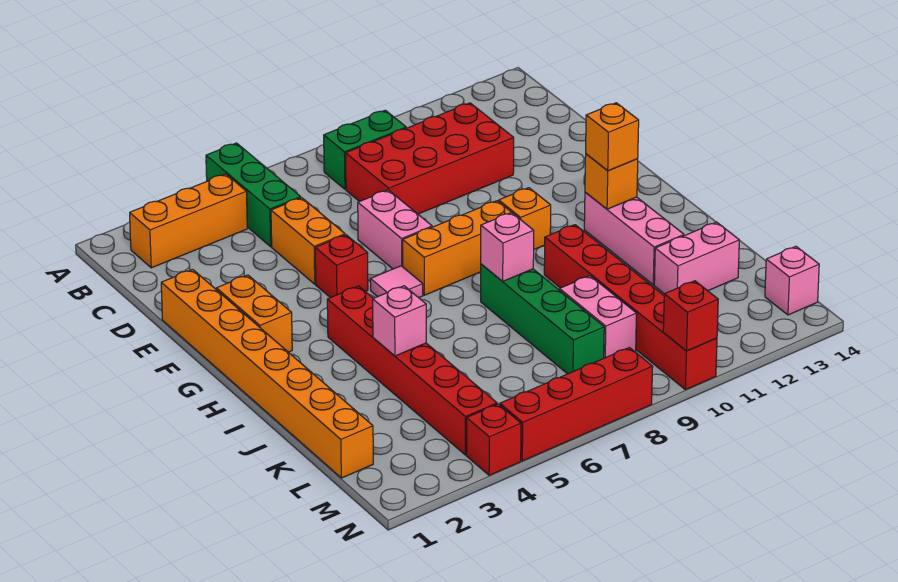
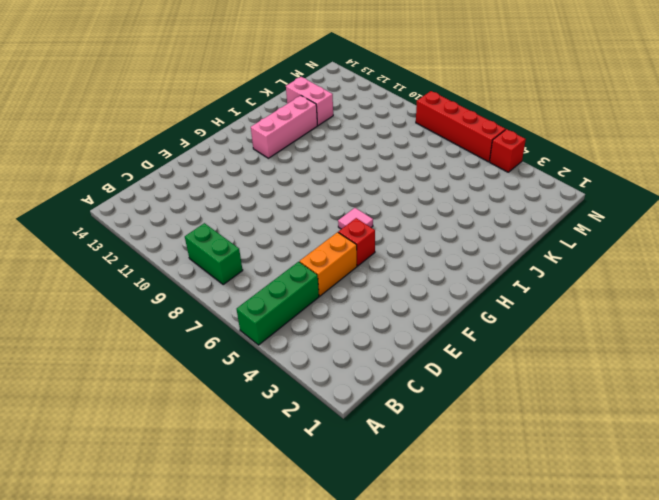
none -> orange 1x3 brick [130,174,247,268]
none -> red 2x4 brick [346,103,514,214]
none -> orange 1x8 brick [161,270,373,478]

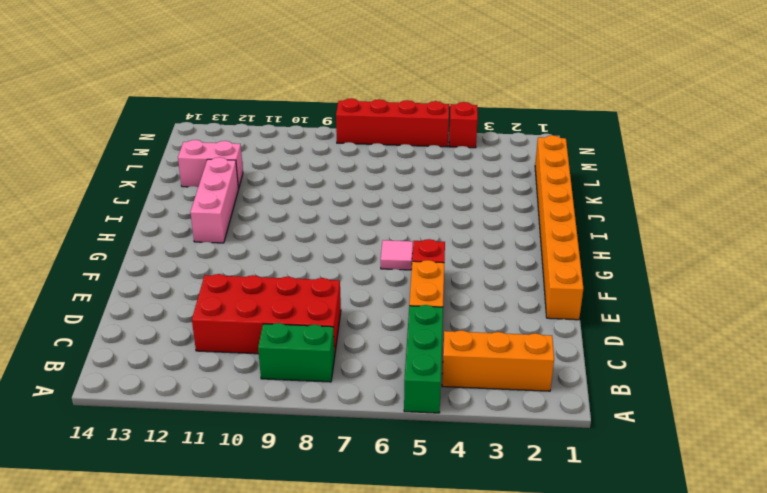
none -> pink 1x2 brick [358,190,432,269]
none -> orange 1x2 brick [216,275,292,352]
none -> orange 1x3 brick [403,201,516,295]

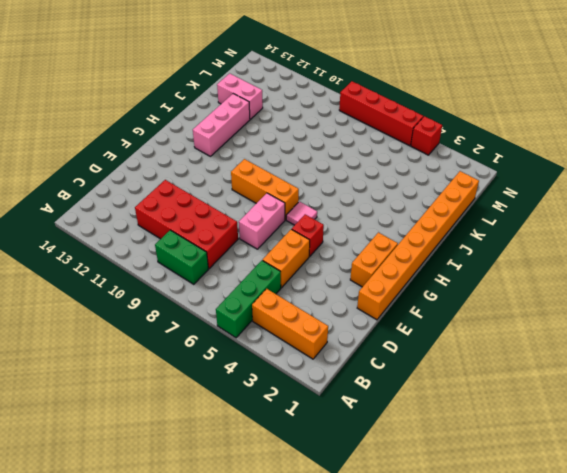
none -> orange 1x1 brick [499,188,551,249]
none -> red 1x6 brick [327,286,497,455]
none -> green 1x4 brick [481,264,604,374]

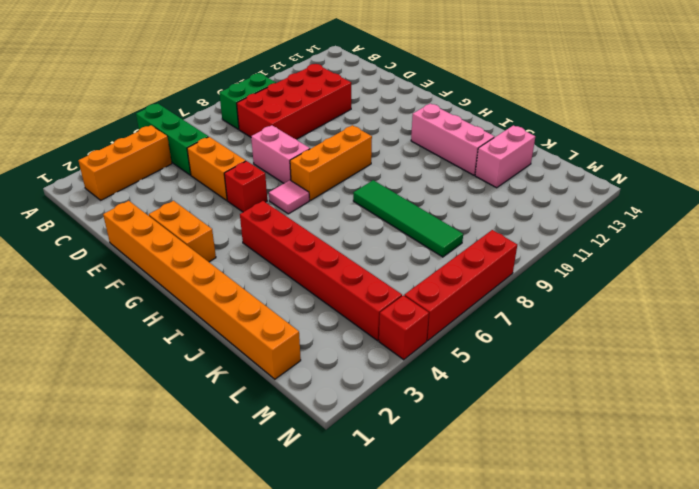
green 1x4 tile [353,180,463,257] -> green 1x4 brick [481,264,604,374]
none -> orange 1x1 brick [499,188,551,249]
none -> red 1x6 brick [544,225,717,390]
none -> pink 1x2 brick [559,276,637,358]

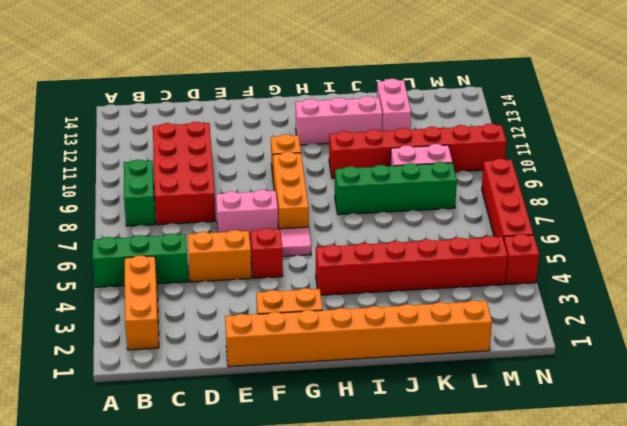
none -> pink 1x1 brick [765,246,819,315]
none -> orange 1x1 brick [585,154,638,209]
none -> pink 1x1 brick [481,212,534,281]

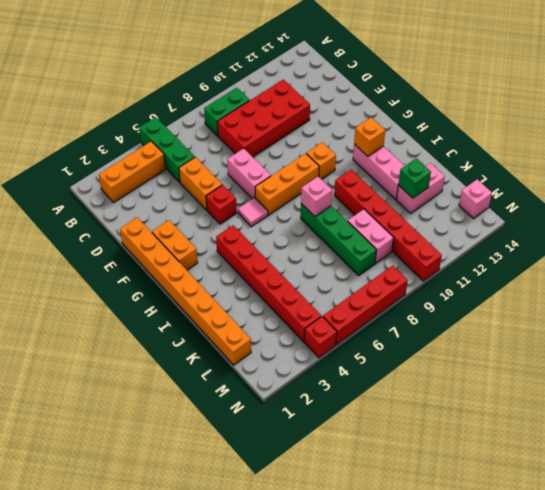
green 1x1 brick [398,158,431,198] -> none
none -> pink 1x1 brick [373,286,426,356]
none -> red 1x1 brick [663,281,718,351]
none -> orange 1x1 brick [586,103,639,171]

